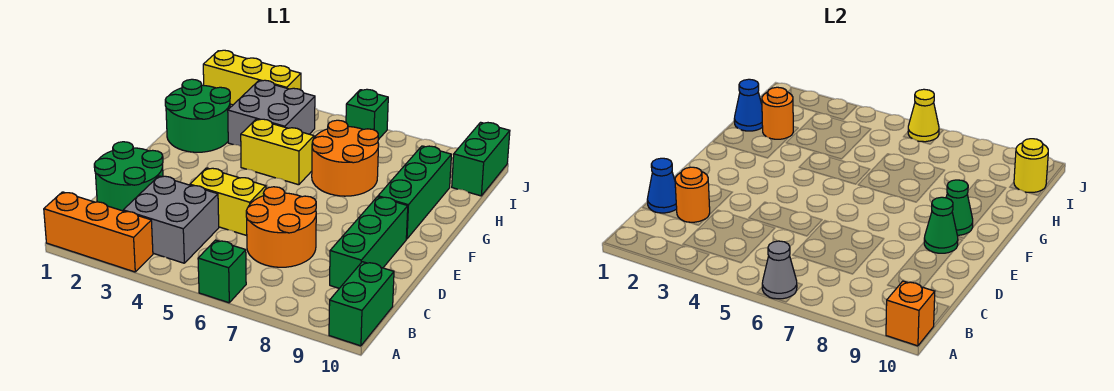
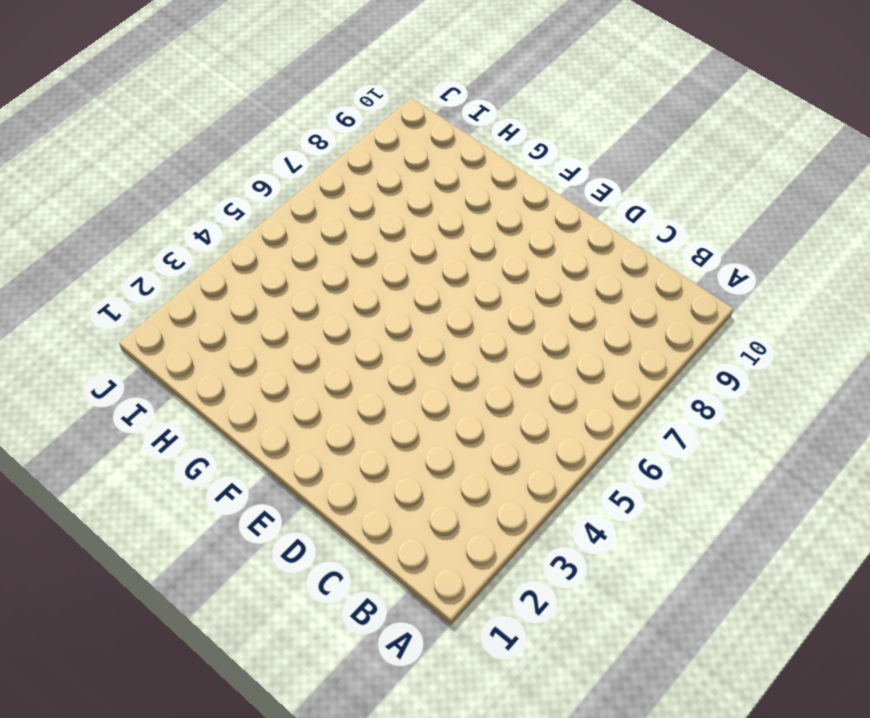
none -> orange 1x3 brick [44,192,153,272]
none -> green 1x1 brick [198,240,246,303]
none -> green 1x2 brick [329,262,394,346]

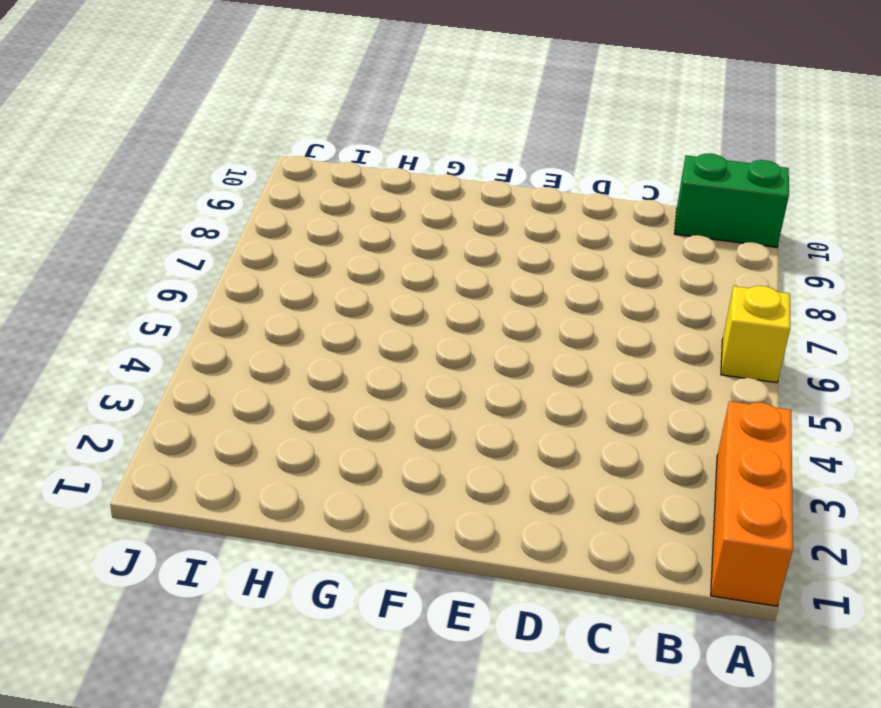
yellow 1x1 brick [721,286,790,383] -> green 1x1 brick [198,240,246,303]
none -> grey 2x2 brick [123,176,219,263]
none -> green 2x2 round brick [94,142,163,211]
none -> orange 2x2 round brick [246,187,316,267]

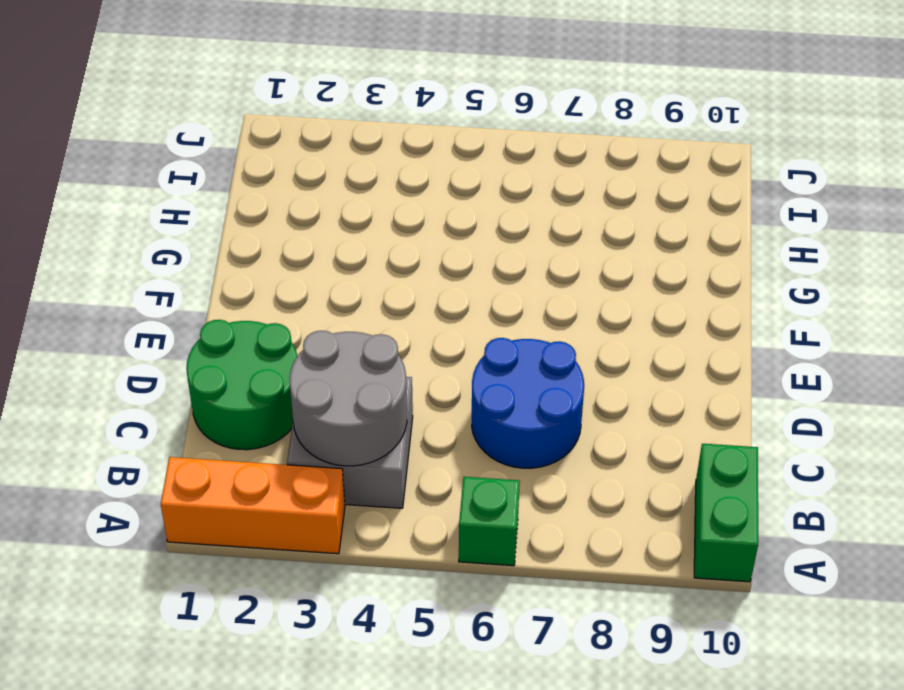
grey 2x2 round brick [290,331,407,466] -> none
blue 2x2 round brick [472,338,584,468] -> orange 2x2 round brick [246,187,316,267]
none -> green 1x3 brick [330,197,408,288]
none -> yellow 1x2 brick [190,168,266,236]
none -> green 1x3 brick [378,146,451,239]

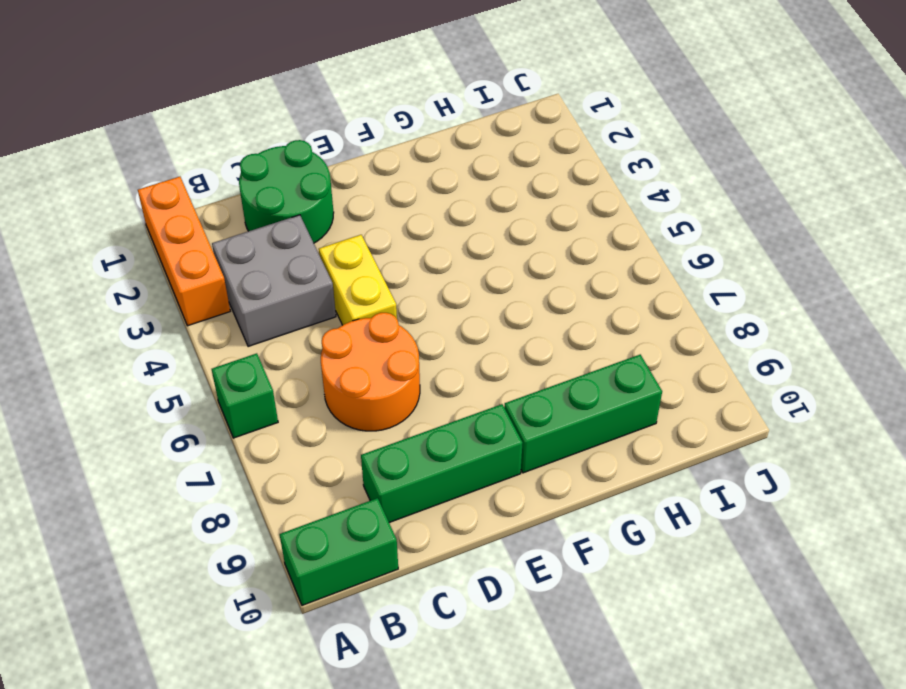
none -> green 2x2 round brick [165,79,230,152]
none -> yellow 1x2 brick [241,119,314,185]
none -> orange 2x2 round brick [312,120,379,196]

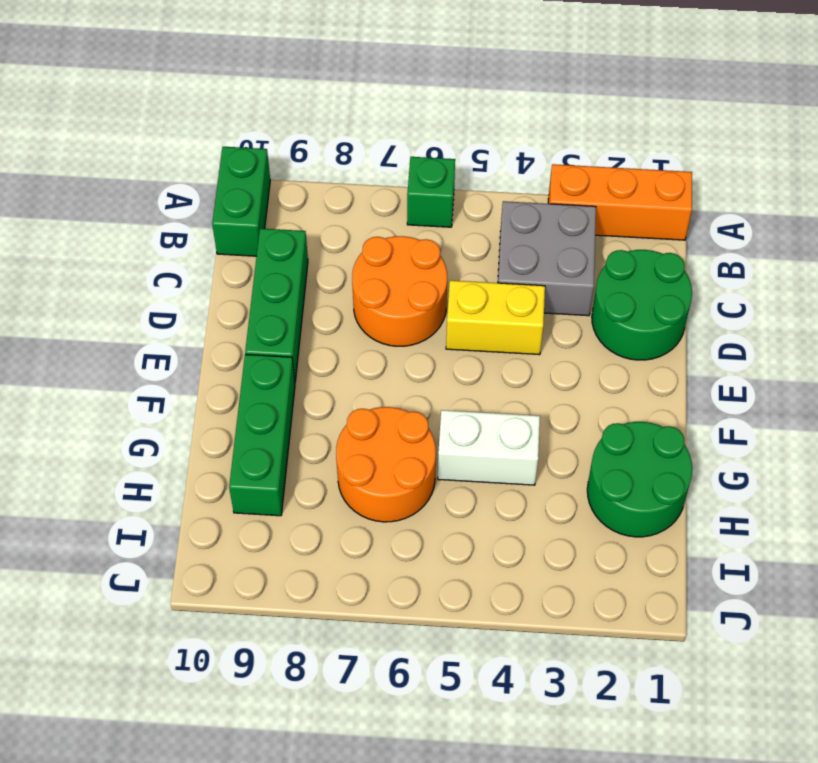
white 1x2 brick [438,410,540,485] -> yellow 1x2 brick [241,119,314,185]
none -> grey 2x2 brick [228,80,315,146]
none -> green 1x2 brick [452,122,510,196]
none -> yellow 1x3 brick [203,50,301,105]

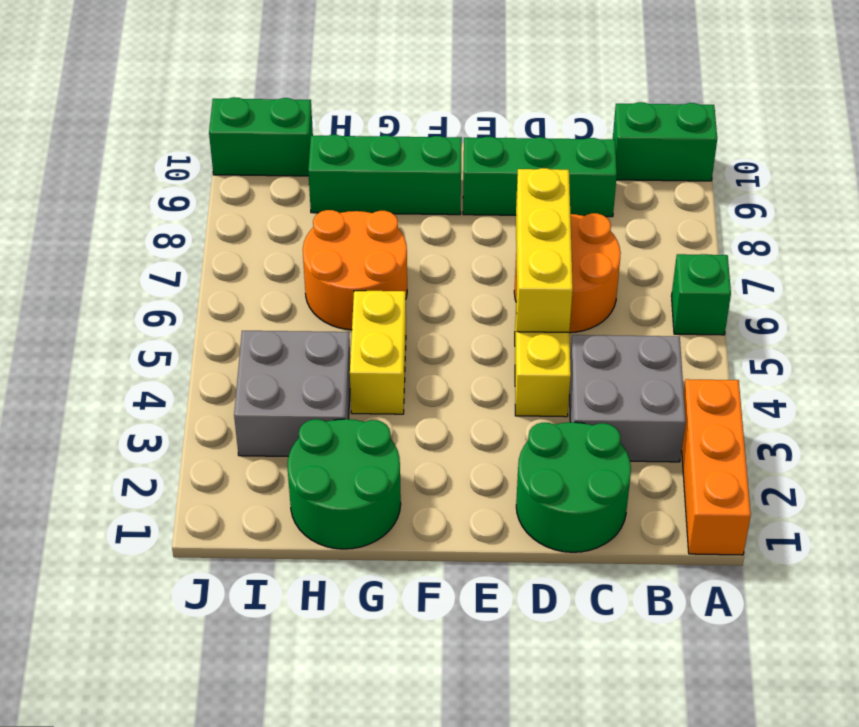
yellow 1x3 brick [516,168,573,332] -> yellow 1x3 brick moved to [203,50,301,105]
none -> green 1x1 brick [346,89,388,140]
none -> grey 1x1 cone [762,241,797,299]
none -> orange 1x1 brick [886,281,935,346]

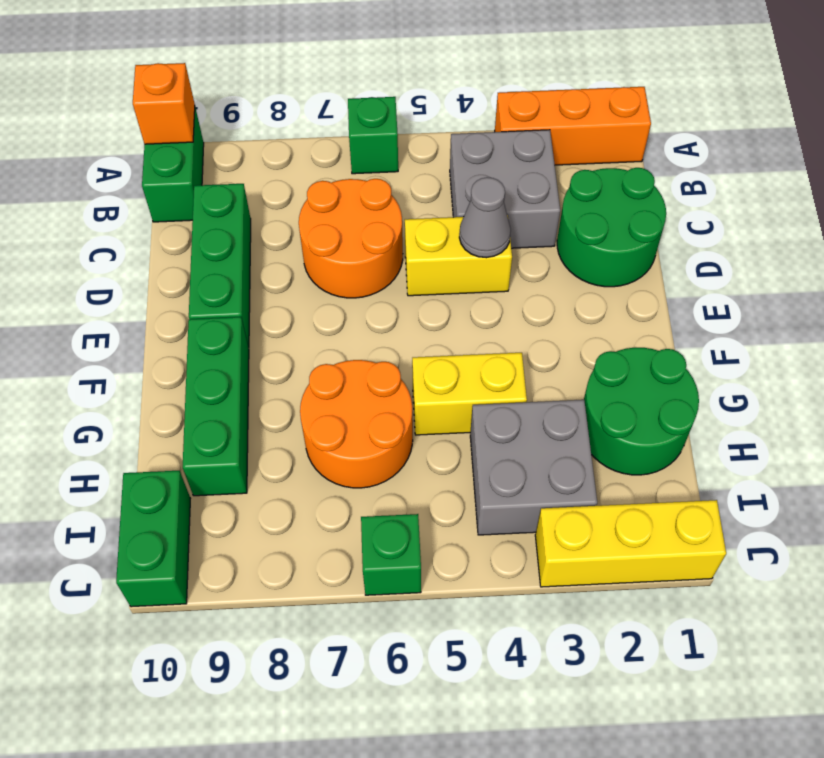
grey 1x1 cone [459,177,511,258] -> grey 1x1 cone moved to [762,241,797,299]
none -> blue 1x1 cone [647,158,677,213]
none -> orange 1x1 round brick [675,167,710,222]
none -> green 1x1 cone [924,197,958,253]

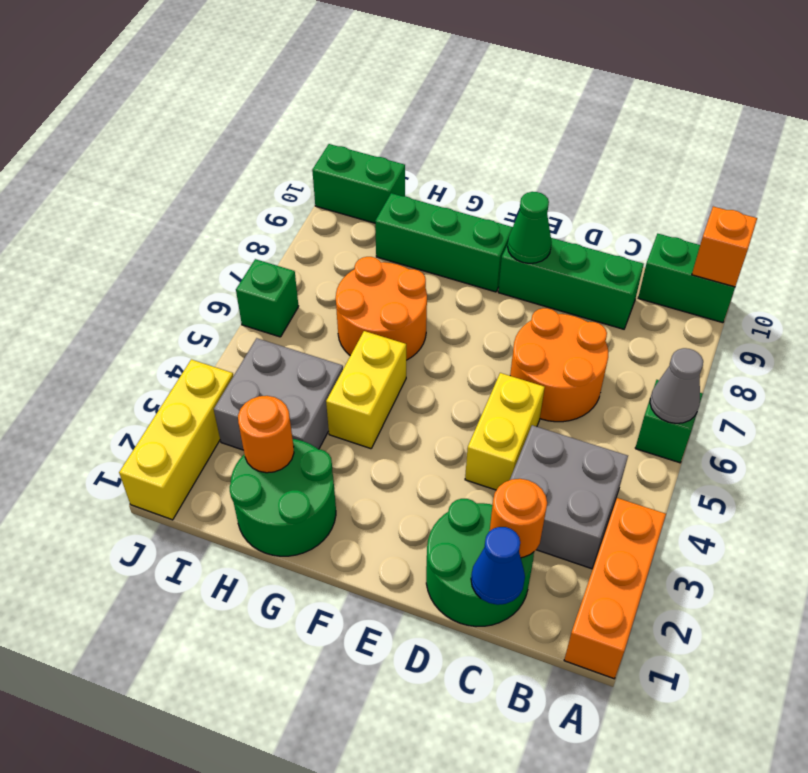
none -> green 1x1 cone [946,180,973,235]
none -> blue 1x1 cone [734,79,763,131]
none -> yellow 1x1 round brick [1014,139,1048,192]

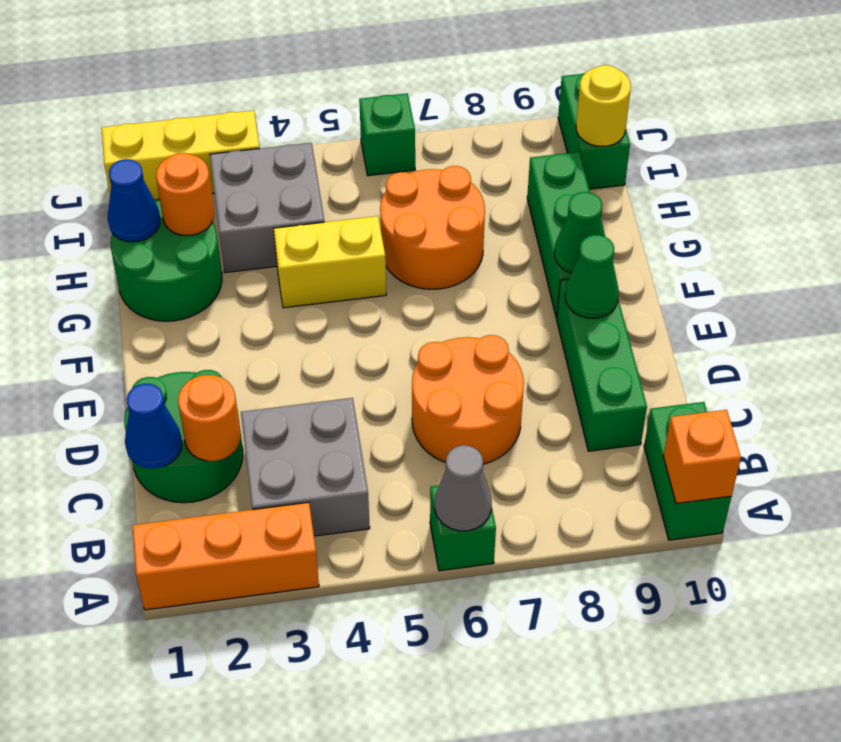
none -> yellow 1x2 brick [190,168,266,236]
none -> yellow 1x1 cone [908,89,939,142]

